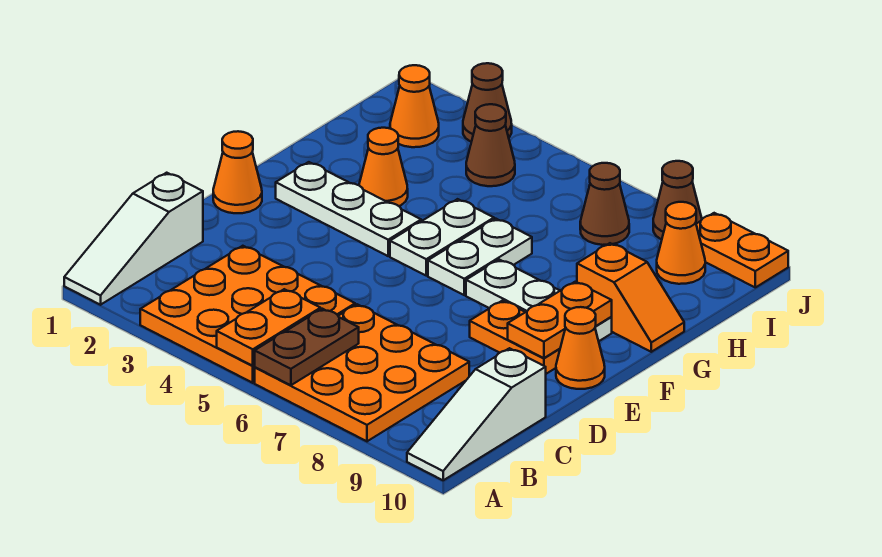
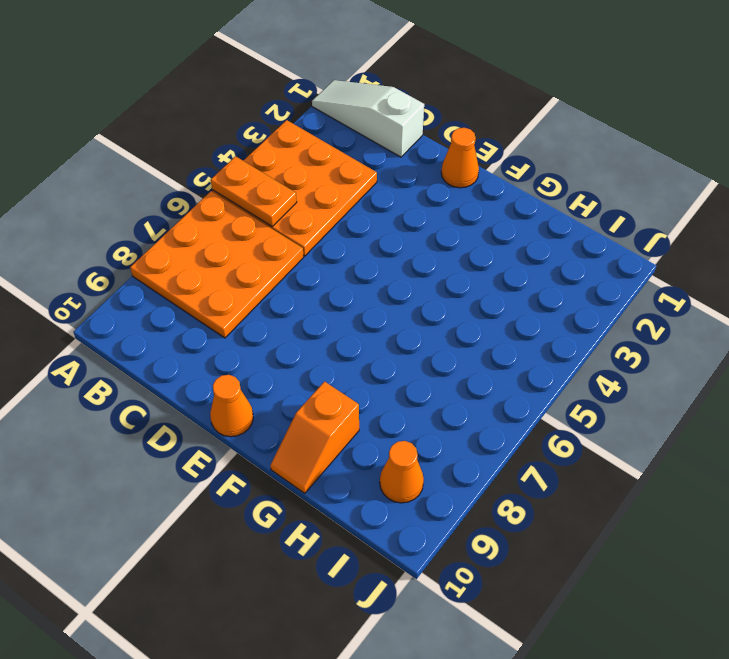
none -> white 1x3 slope [407,348,546,480]
none -> orange 1x2 plate [470,300,560,374]
none -> white 1x3 plate [276,162,421,256]

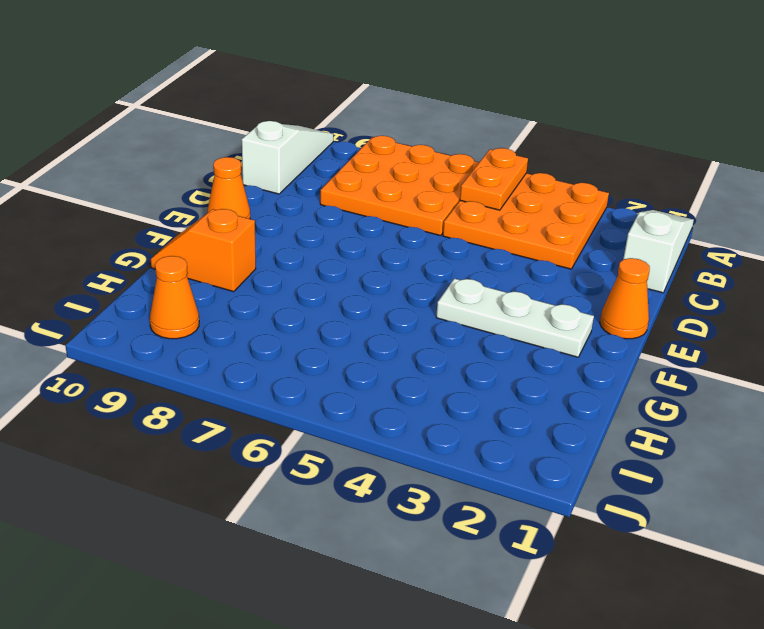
none -> orange 1x2 plate [470,300,560,374]
none -> white 1x2 plate [390,199,494,276]
none -> white 1x2 plate [428,219,532,295]

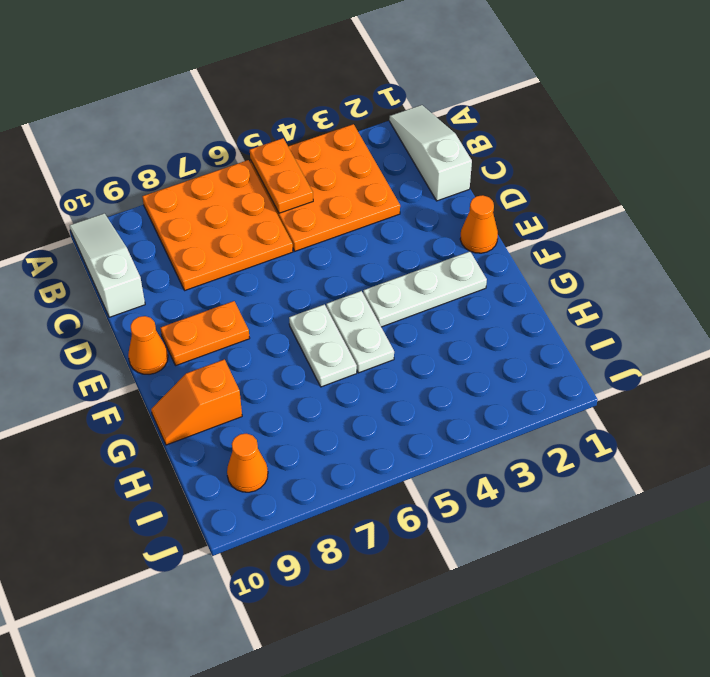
none -> white 1x3 plate [466,260,612,341]
none -> orange 1x1 cone [359,128,408,206]
none -> orange 1x1 cone [390,65,439,147]

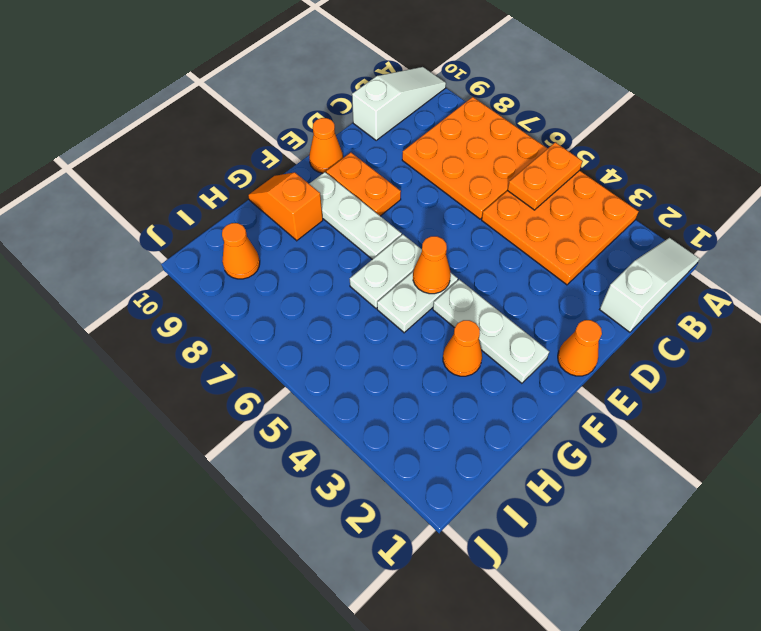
orange 1x1 cone [413,236,451,294] -> orange 1x1 cone moved to [390,65,439,147]
none -> brown 1x1 cone [466,104,515,186]
none -> brown 1x1 cone [580,163,629,245]
none -> brown 1x1 cone [463,63,512,142]

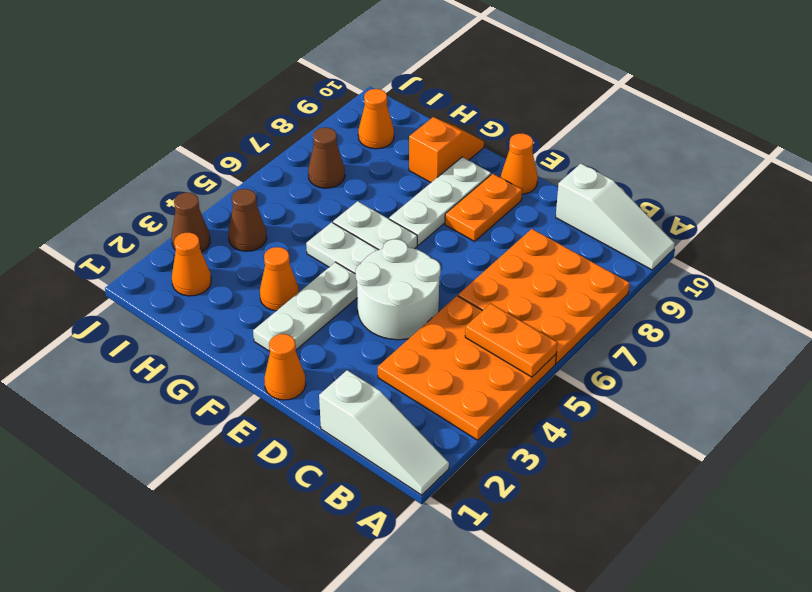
white 2x2 round brick [355,239,441,340] -> none
none -> brown 1x1 cone [653,161,702,240]
none -> orange 1x2 plate [696,213,788,287]
none -> brown 1x2 plate [255,309,359,385]

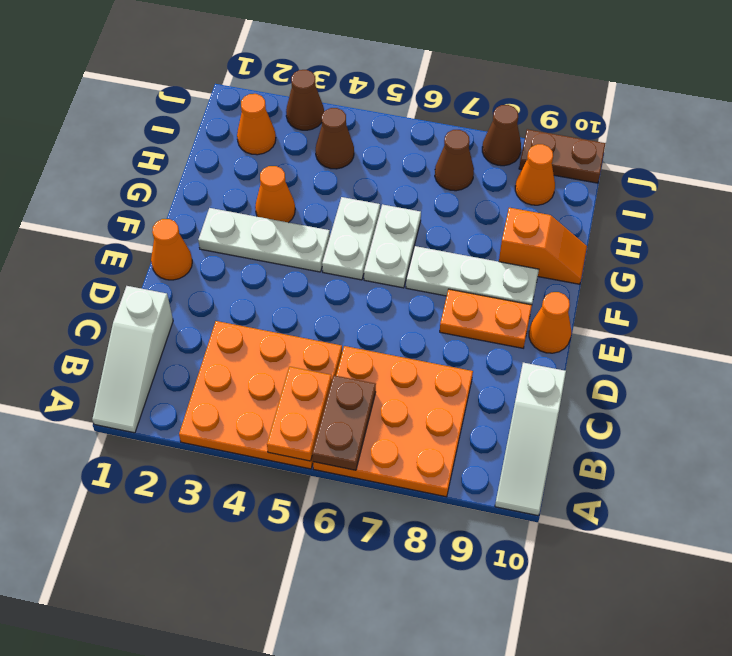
brown 1x2 plate [519,129,606,183] -> orange 1x2 plate [696,213,788,287]
none -> orange 1x2 plate [508,282,612,358]

